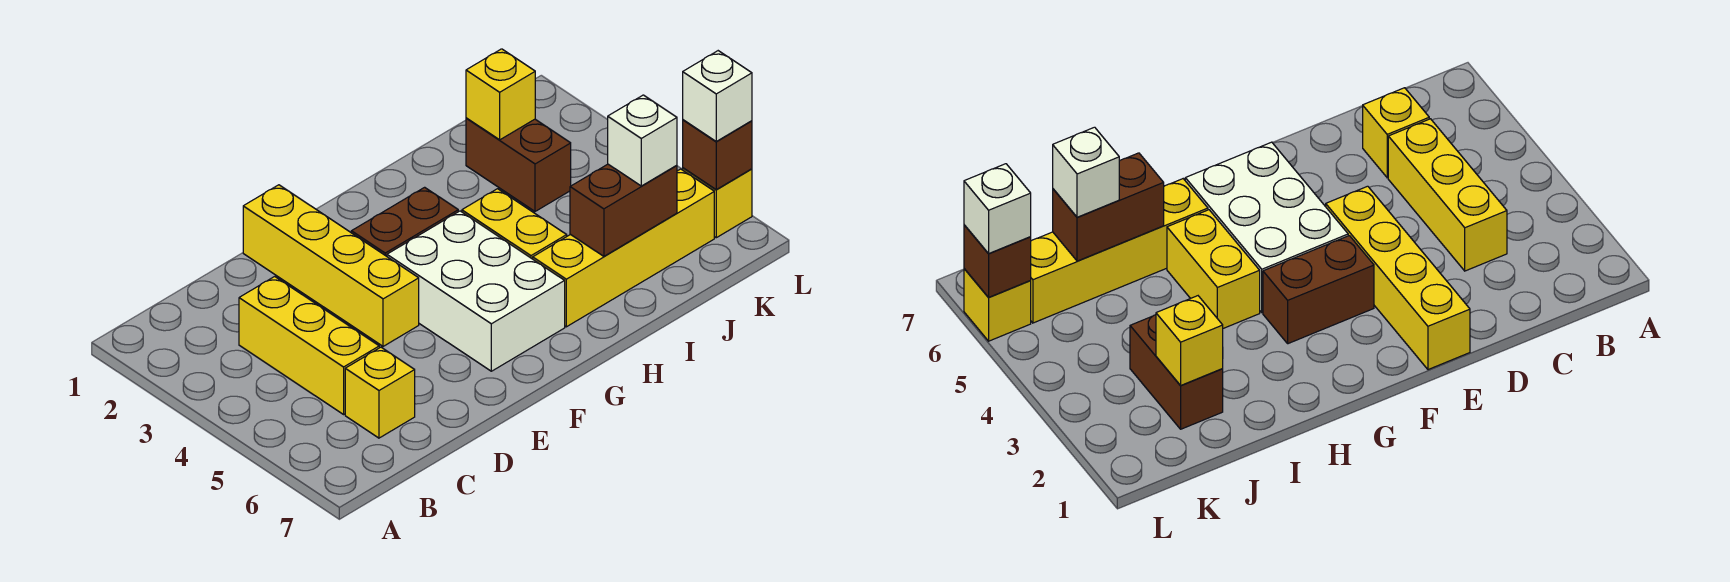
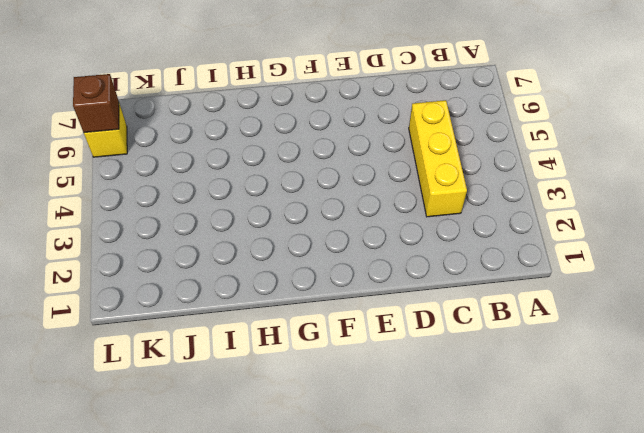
none -> yellow 1x1 brick [345,347,415,438]
none -> yellow 1x4 brick [243,185,419,346]
none -> brown 1x2 brick [351,187,458,256]

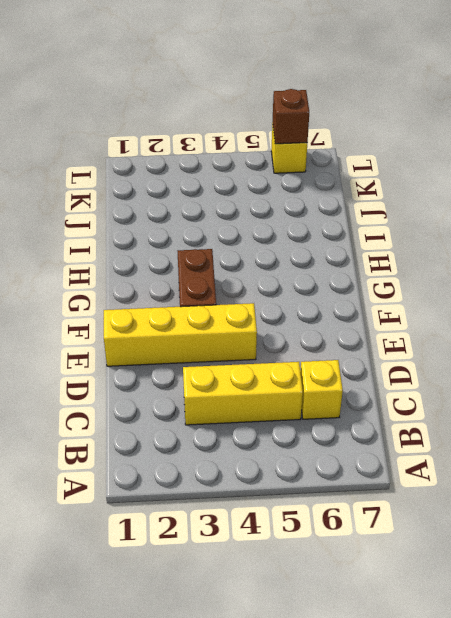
none -> white 2x3 brick [387,211,565,371]
none -> yellow 1x2 brick [462,189,567,259]
none -> yellow 1x4 brick [533,169,714,327]

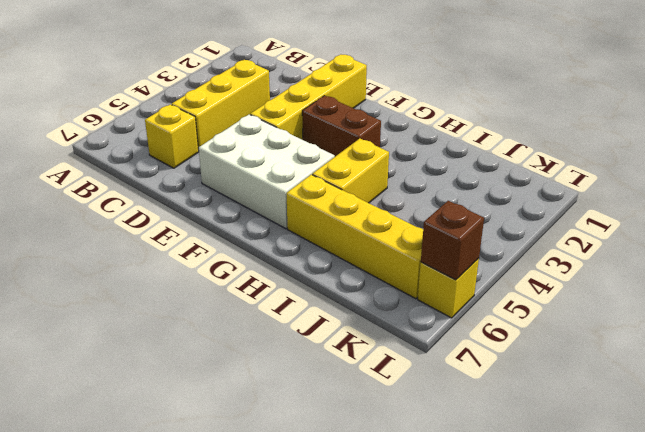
white 2x3 brick [198,114,335,229] -> white 2x3 brick turned to [387,211,565,371]
none -> brown 1x2 brick [466,118,571,211]
none -> brown 1x2 brick [570,164,677,256]
none -> yellow 1x1 brick [466,49,535,140]

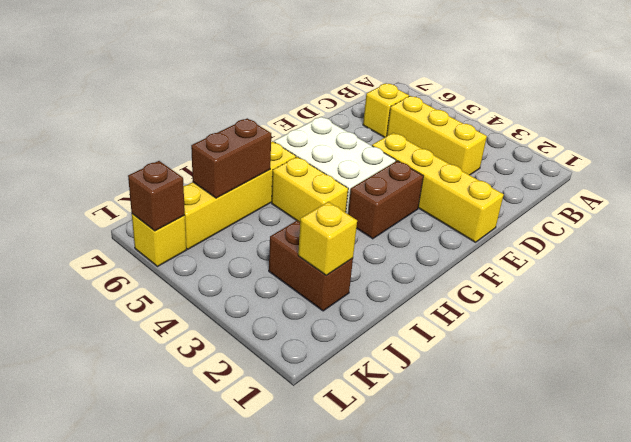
none -> white 1x1 brick [608,95,677,186]
none -> white 1x1 brick [683,51,752,141]

